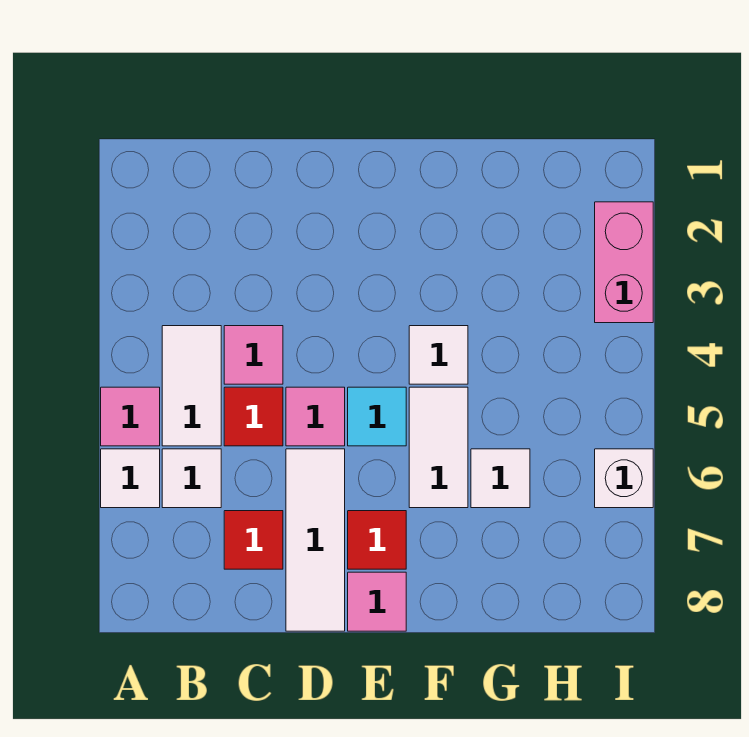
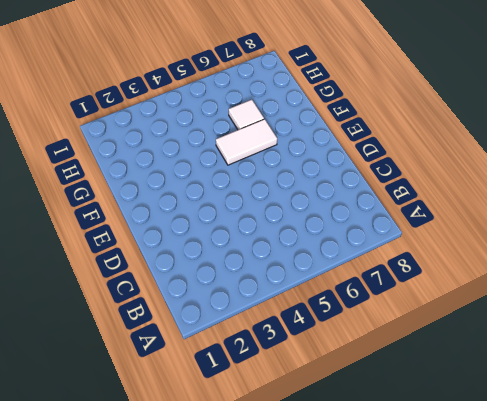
none -> pink 1x1 tile [101,387,160,446]
none -> white 1x1 tile [101,449,160,508]
none -> white 1x2 tile [162,326,221,446]

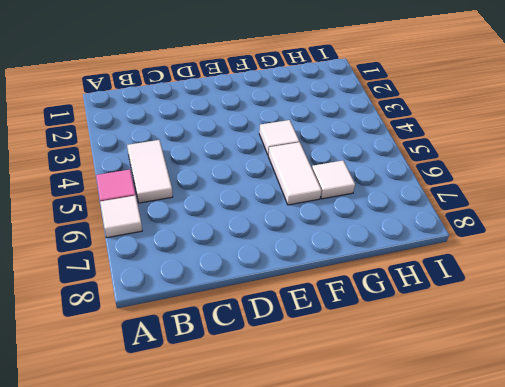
none -> white 1x1 tile [162,449,221,508]
none -> pink 1x1 tile [224,326,283,384]
none -> red 1x1 tile [224,387,283,446]

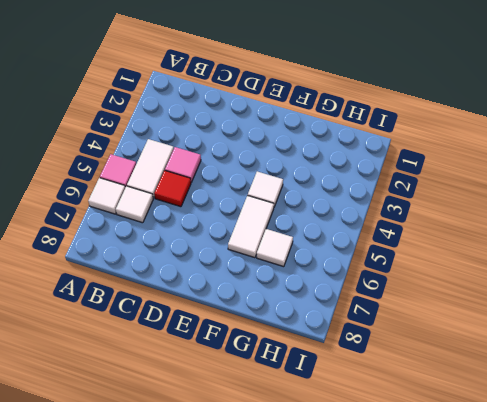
none -> red 1x1 tile [224,511,283,569]
none -> pink 1x1 tile [286,387,345,446]
none -> white 1x3 tile [286,449,345,631]

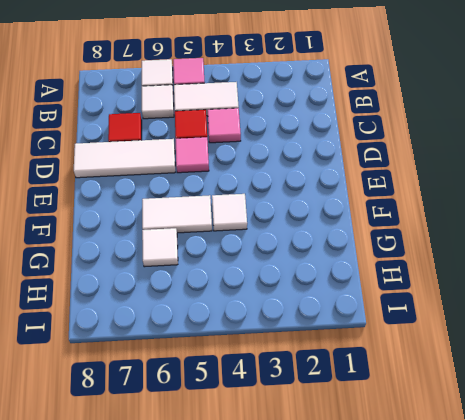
none -> cyan 1x1 tile [348,387,406,446]
none -> red 1x1 tile [348,511,406,569]
none -> pink 1x1 tile [348,572,406,631]

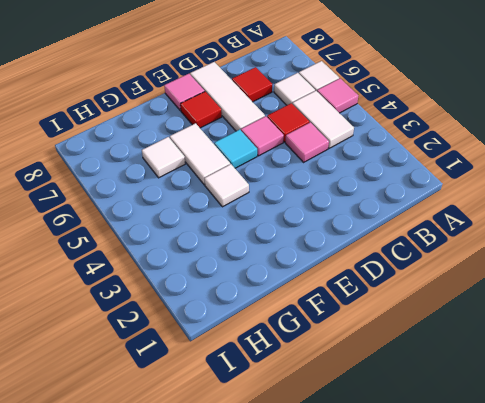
none -> pink 1x2 brick [595,202,653,323]
none -> white 1x1 brick [595,449,653,508]

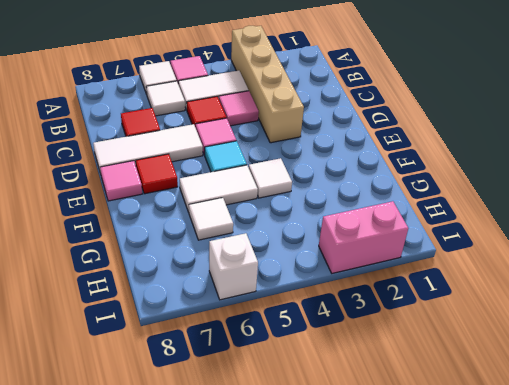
tan 1x4 brick [231,26,304,143] -> none

